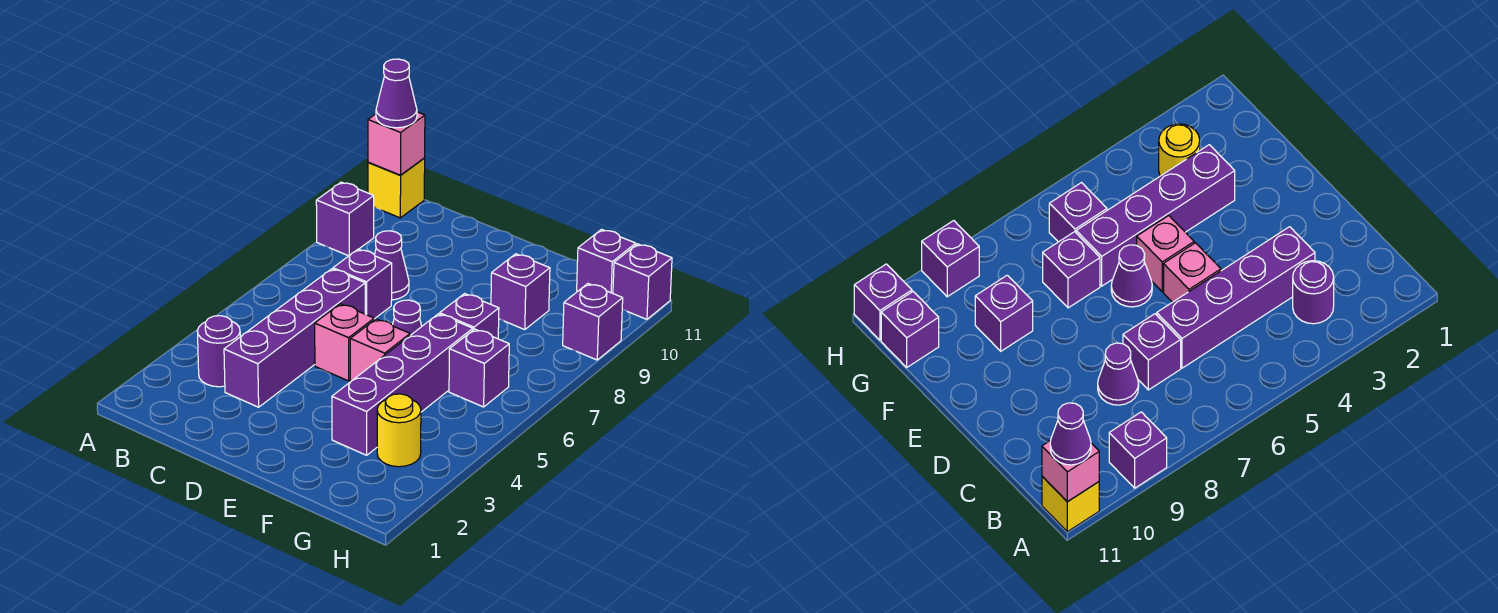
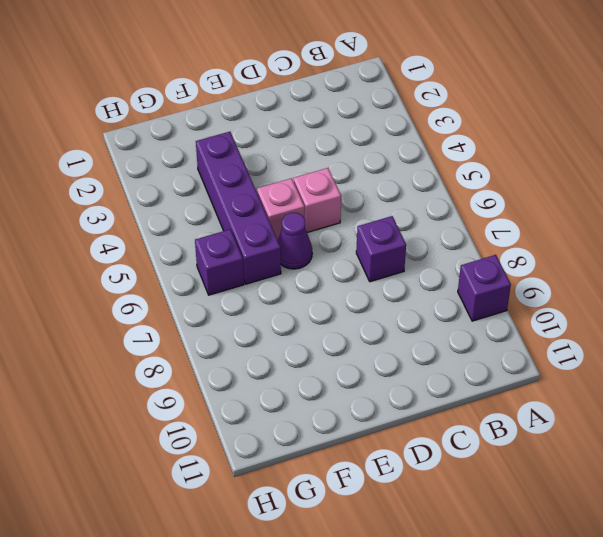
none -> yellow 1x1 brick [368,158,425,218]
none -> purple 1x1 round brick [198,316,240,387]
none -> purple 1x4 brick [224,269,365,407]

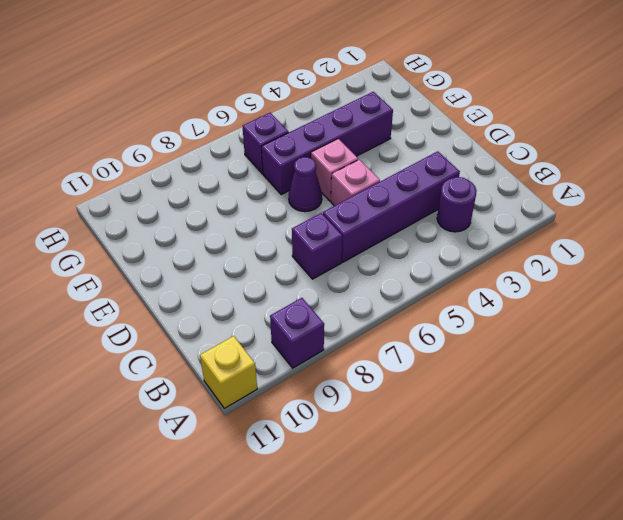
none -> purple 1x1 cone [375,231,409,300]
none -> purple 1x1 brick [440,294,499,339]
none -> purple 1x1 brick [491,254,550,330]

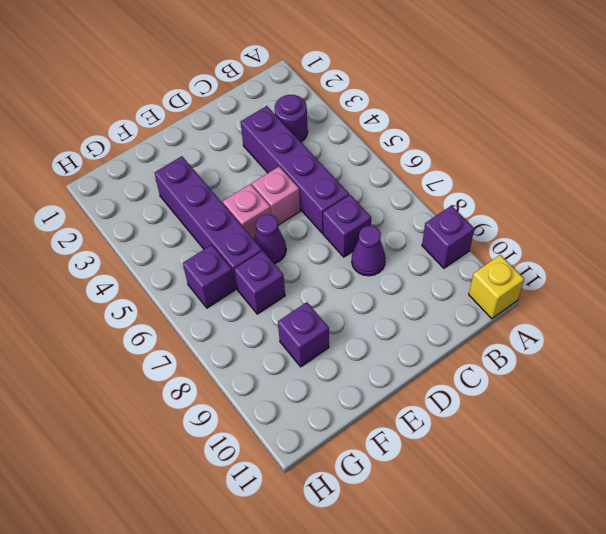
none -> yellow 1x1 round brick [377,394,421,467]
none -> purple 1x1 brick [577,229,636,293]
none -> purple 1x1 brick [563,284,623,360]

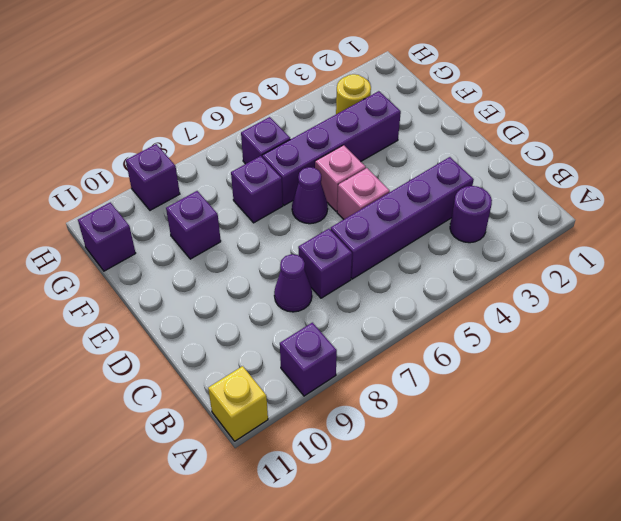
none -> purple 1x1 brick [613,244,672,319]
none -> pink 1x1 brick [368,112,425,175]
none -> purple 1x1 cone [376,59,417,128]

